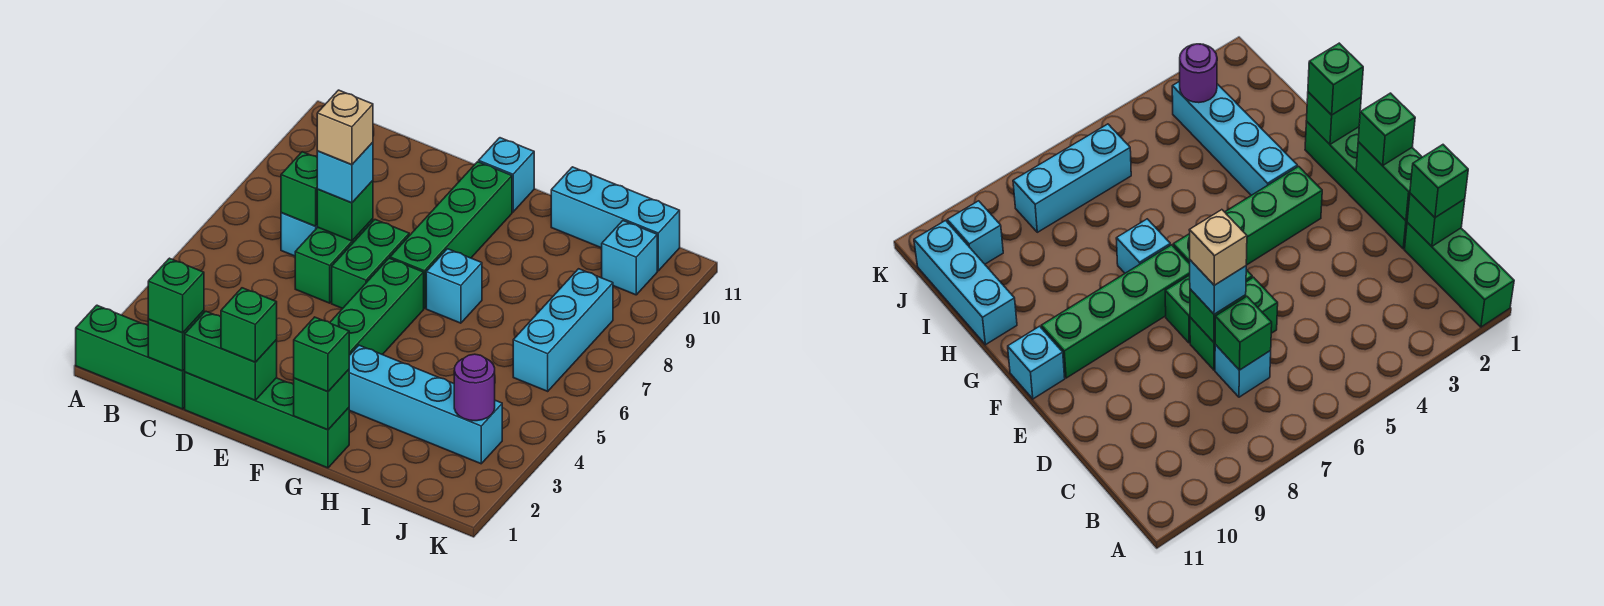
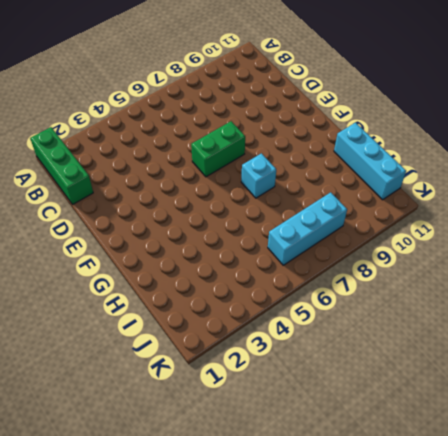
none -> cyan 1x1 brick [281,213,317,256]
none -> green 1x4 brick [185,372,349,468]
none -> green 1x2 brick [295,219,373,303]

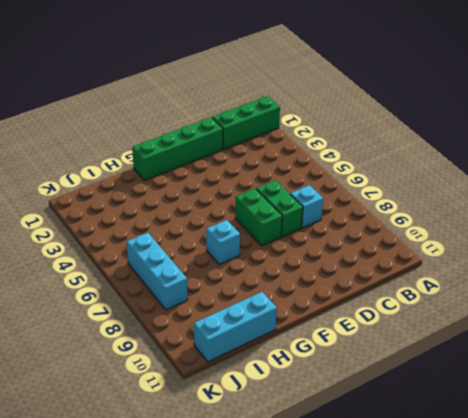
none -> green 1x4 brick [330,258,424,355]
none -> green 1x4 brick [390,162,512,309]
none -> cyan 1x1 brick [479,138,534,212]

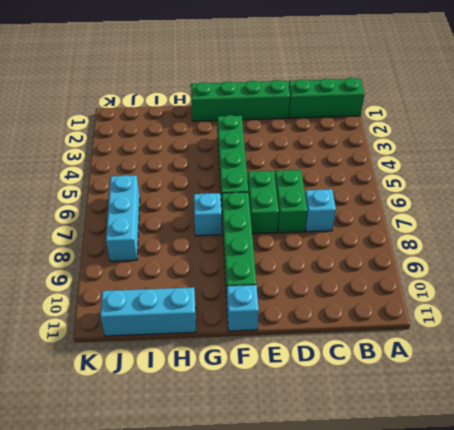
none -> cyan 1x4 brick [349,345,502,464]
none -> cyan 1x1 brick [602,221,657,295]
none -> green 1x1 brick [148,310,204,371]

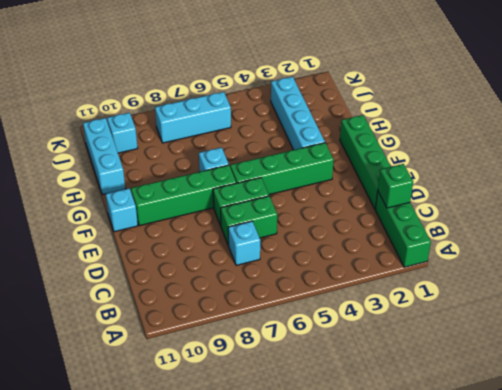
none -> green 1x1 brick [281,152,318,226]
none -> green 1x2 brick [184,311,277,400]
none -> green 1x1 brick [317,181,373,241]

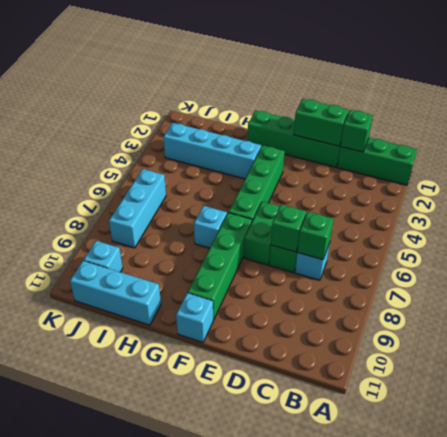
none -> green 1x1 brick [294,370,349,430]
none -> purple 1x1 round brick [454,354,495,421]
none -> green 1x1 brick [148,258,204,333]

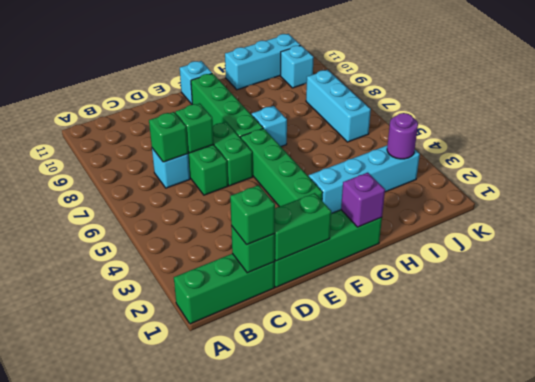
purple 1x1 brick [341,173,385,227] -> green 1x1 brick [294,370,349,430]
none -> cyan 1x1 brick [317,142,373,203]
none -> green 1x1 brick [221,288,277,362]
none -> green 1x1 brick [294,317,349,392]

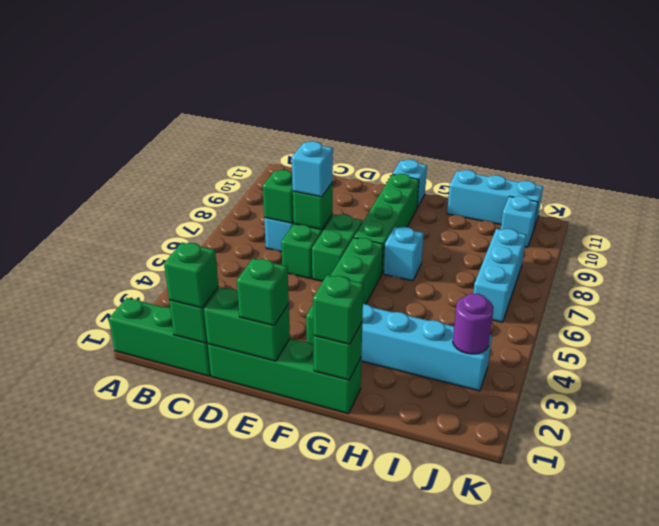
none -> tan 1x1 brick [317,90,373,165]

